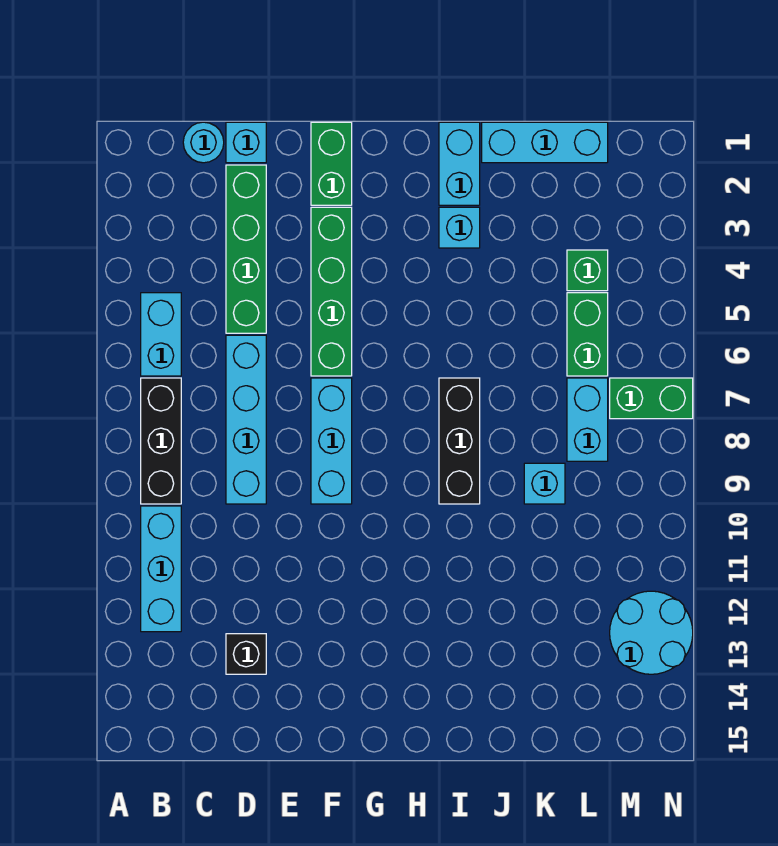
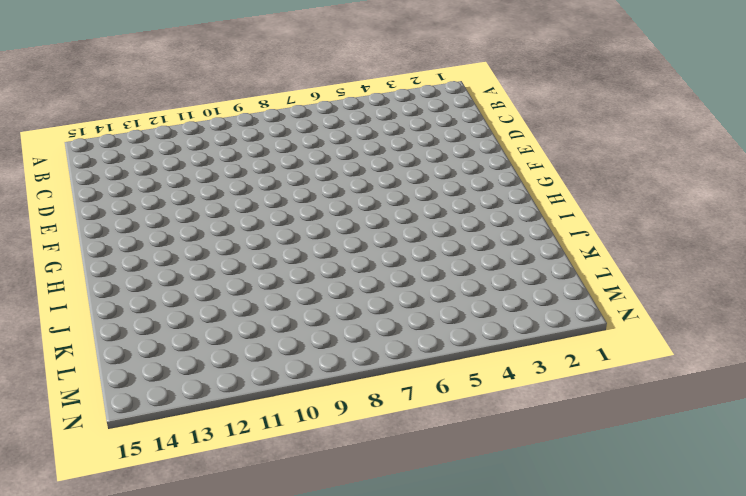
none -> cyan 1x2 brick [141,293,181,376]
none -> black 1x3 brick [141,378,181,504]
none -> cyan 1x3 brick [141,506,181,632]

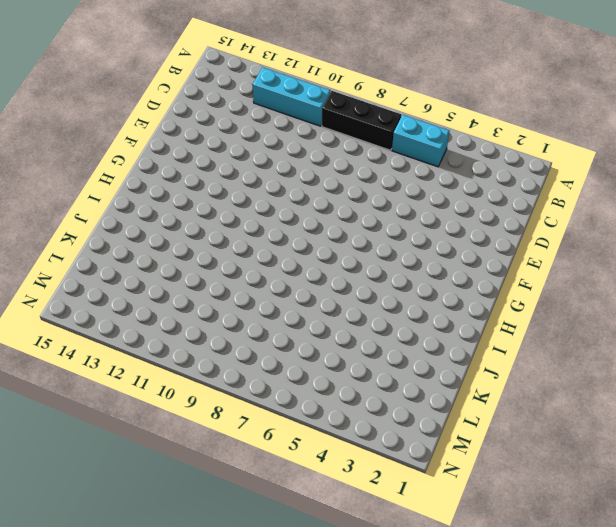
none -> cyan 1x1 round brick [183,122,224,163]
none -> cyan 1x1 brick [226,122,266,163]
none -> green 1x4 brick [226,165,266,333]

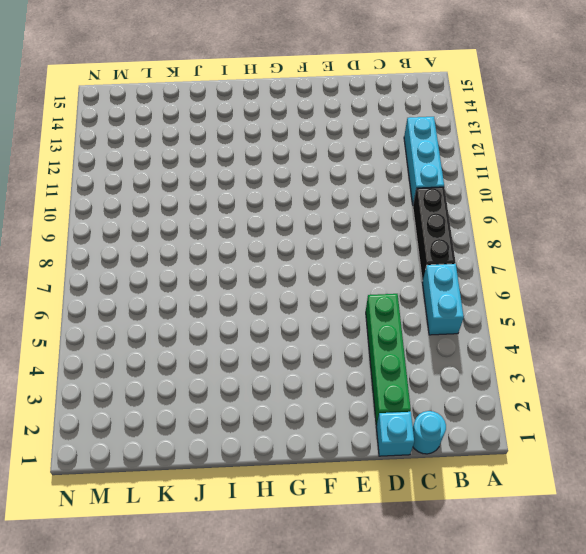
none -> cyan 1x4 brick [226,335,266,504]
none -> black 1x1 brick [226,634,266,674]
none -> green 1x2 brick [311,122,352,205]

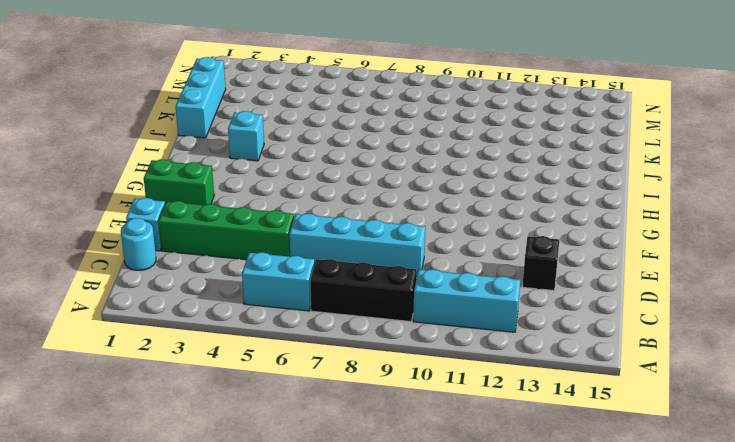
none -> green 1x4 brick [311,207,352,376]
none -> cyan 1x3 brick [311,378,352,504]
none -> cyan 1x2 brick [439,122,480,205]

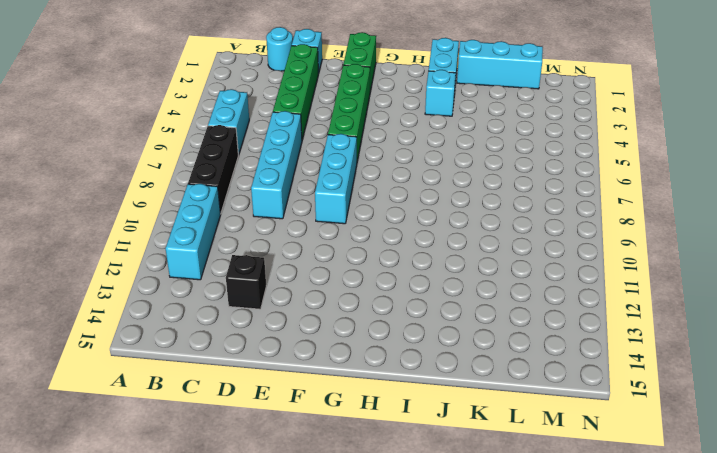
none -> black 1x3 brick [439,378,480,504]
none -> cyan 1x1 brick [524,463,565,504]
none -> green 1x1 brick [567,250,608,291]

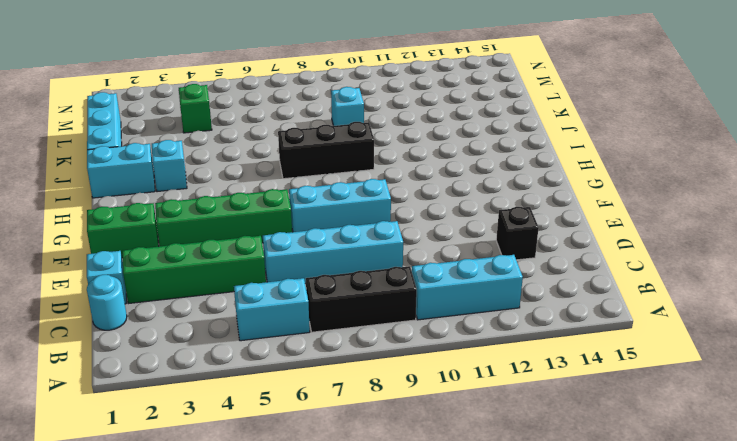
none -> green 1x2 brick [567,293,608,376]
none -> cyan 1x2 brick [567,378,608,461]
none -> green 1x2 brick [610,378,693,419]

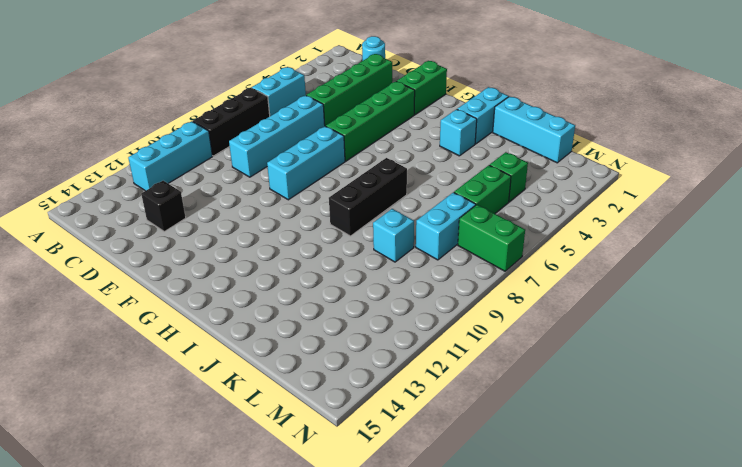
none -> cyan 1x1 brick [226,122,266,163]
none -> cyan 2x2 round brick [610,591,693,674]

